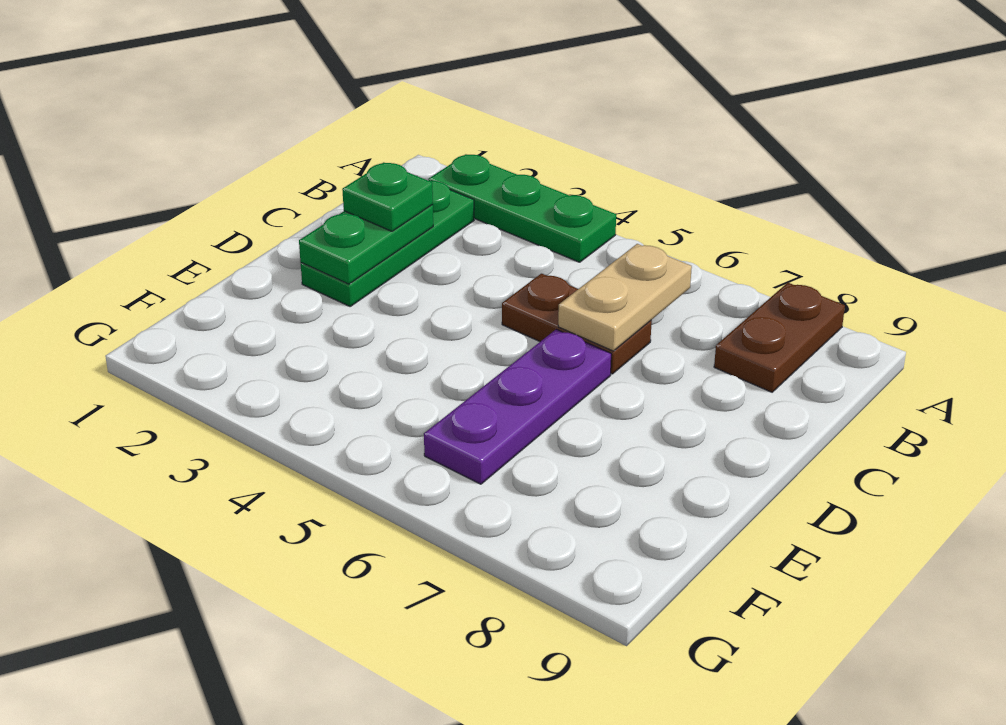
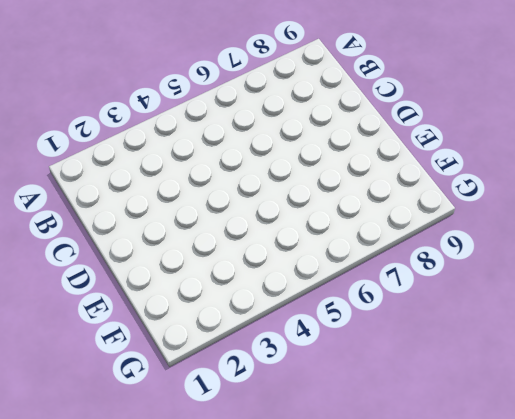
none -> green 1x3 plate [428,154,616,262]
none -> brown 1x2 plate [714,283,845,392]

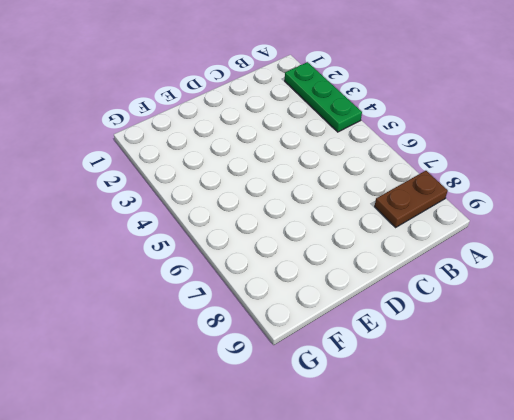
none -> green 1x3 plate [301,181,474,306]
none -> brown 1x2 plate [502,274,652,374]

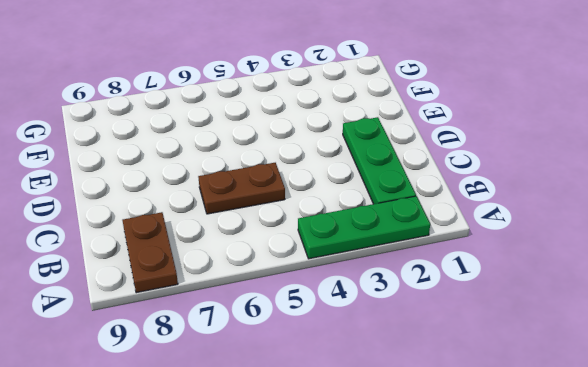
none -> purple 1x3 plate [424,329,611,484]
none -> tan 1x2 plate [558,244,692,351]

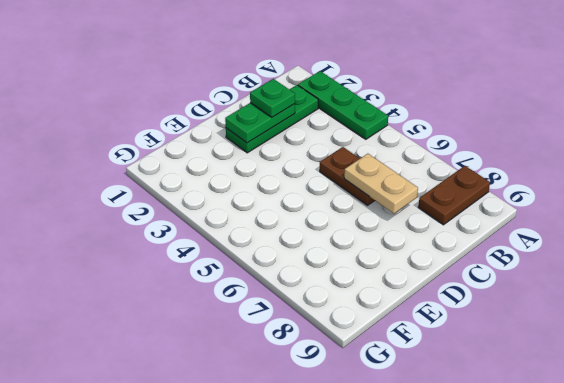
tan 1x2 plate [344,154,418,214] -> tan 1x2 plate turned to [558,244,692,351]
none -> purple 1x3 plate [424,329,611,484]

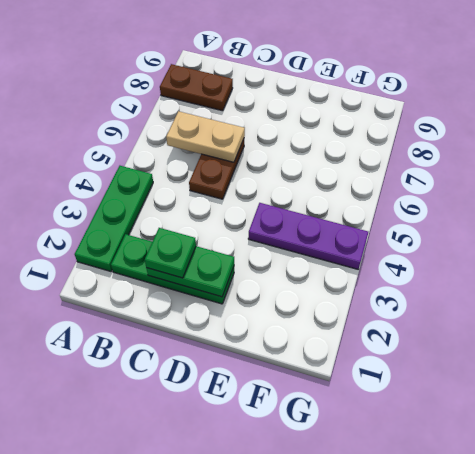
purple 1x3 plate [248,203,368,269] -> purple 1x3 plate moved to [424,329,611,484]

